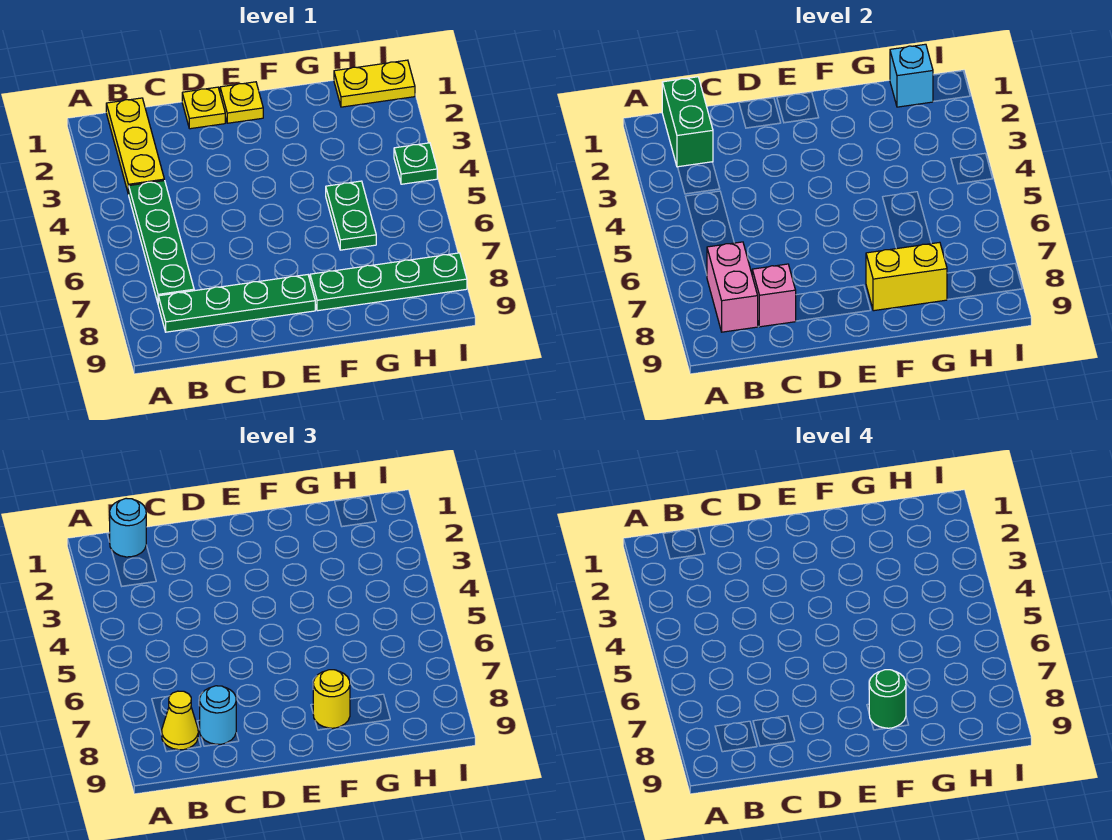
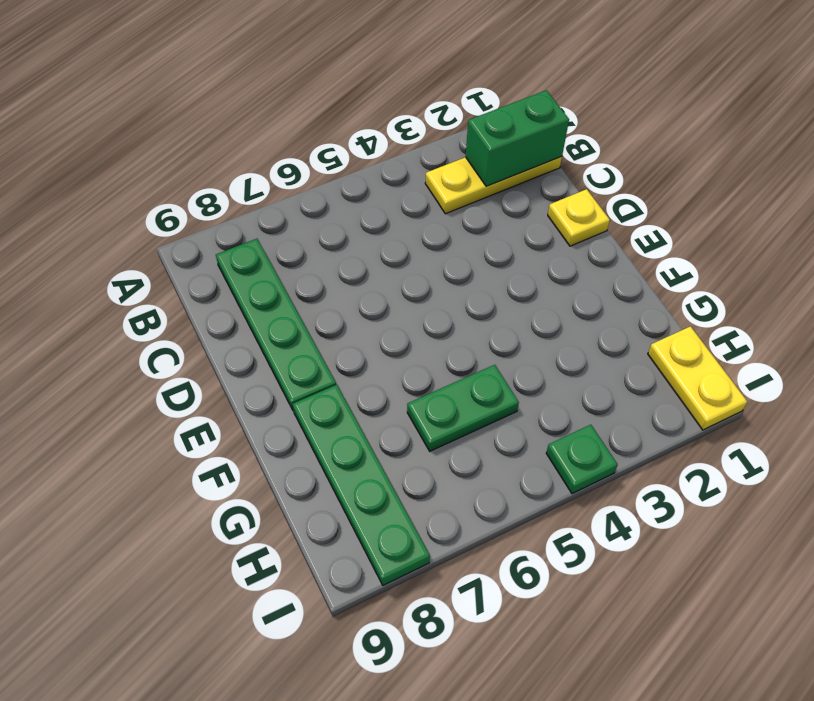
none -> green 1x4 plate [129,181,194,303]
none -> yellow 1x1 plate [220,82,263,123]
none -> pink 1x2 brick [707,242,758,332]

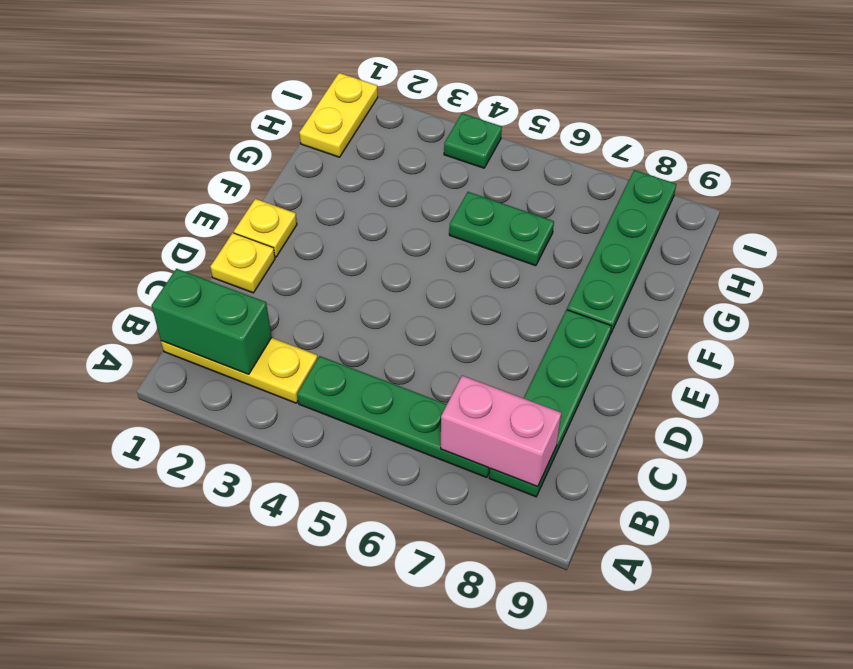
none -> pink 1x1 brick [752,264,796,327]
none -> yellow 1x2 brick [866,242,947,311]
none -> cyan 1x1 brick [890,44,933,107]

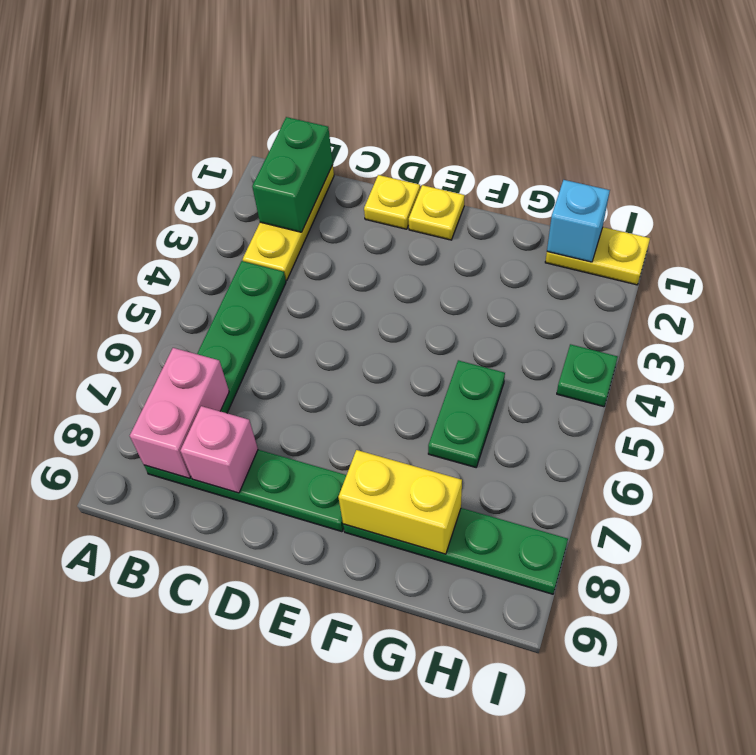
none -> cyan 1x1 round brick [110,498,146,557]
none -> yellow 1x1 cone [162,691,198,750]
none -> cyan 1x1 round brick [199,686,236,744]

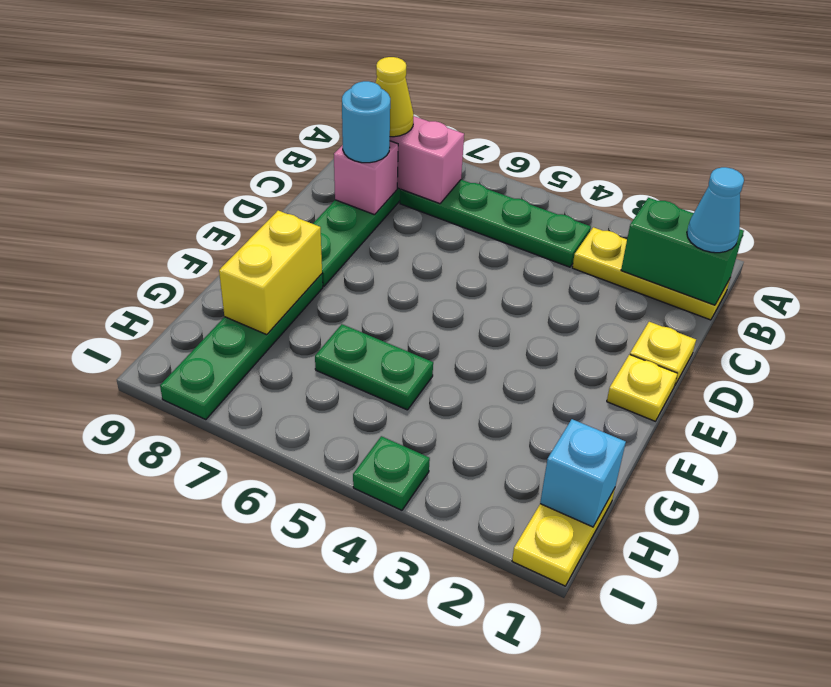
cyan 1x1 cone [687,167,744,253] -> cyan 1x1 round brick [110,498,146,557]
none -> yellow 1x1 round brick [313,670,350,728]
none -> green 1x1 round brick [869,670,906,728]

